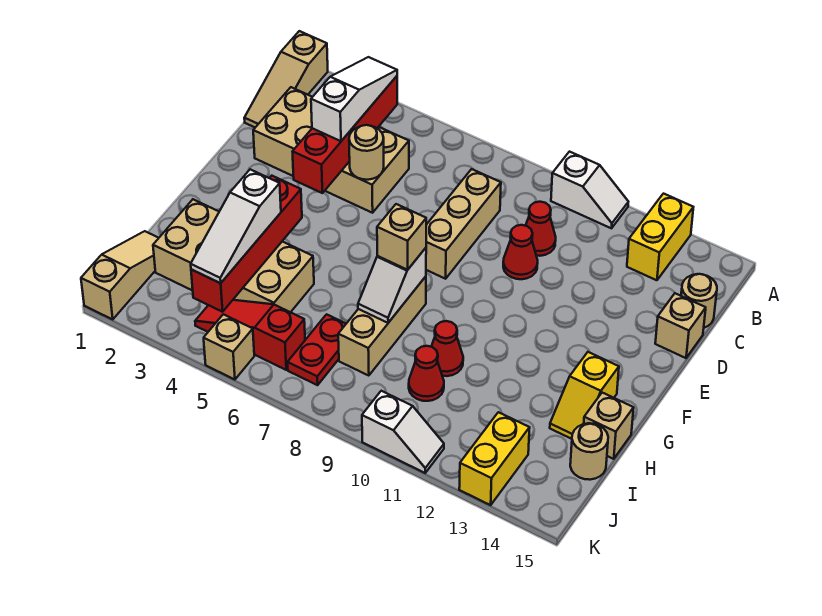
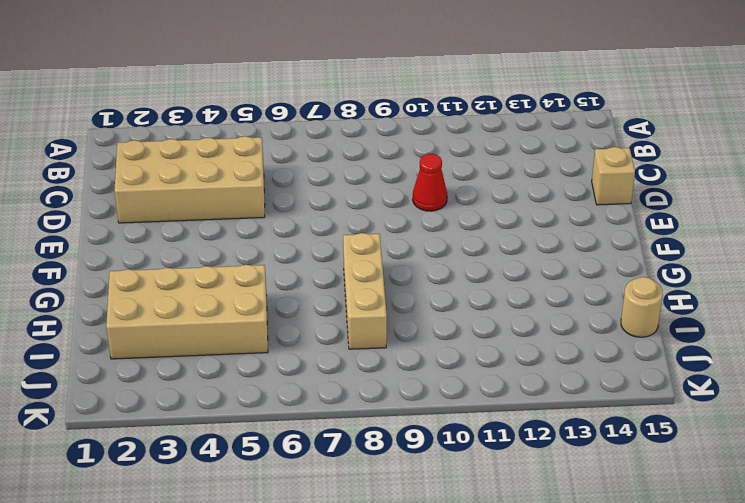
none -> tan 1x3 slope [244,31,328,127]
none -> white 1x2 slope [551,152,628,228]
none -> yellow 1x2 brick [627,194,693,280]

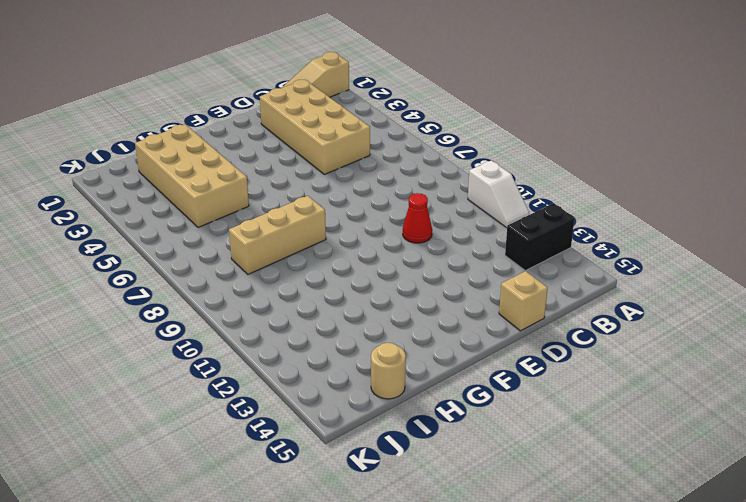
black 1x2 brick [505,203,575,271] -> yellow 1x2 brick [627,194,693,280]
none -> tan 1x3 brick [426,169,501,279]
none -> red 1x1 cone [526,202,556,256]
none -> tan 1x1 round brick [681,274,717,328]

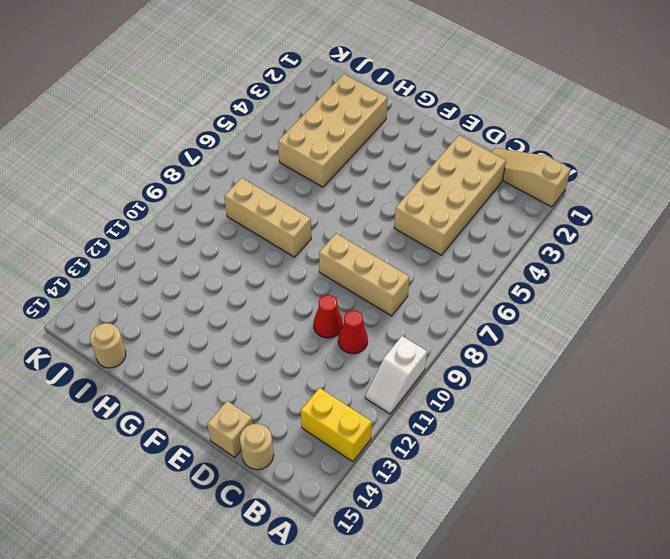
none -> yellow 1x2 slope [550,352,619,439]
none -> red 1x1 cone [431,321,463,376]
none -> tan 1x1 brick [584,393,634,459]

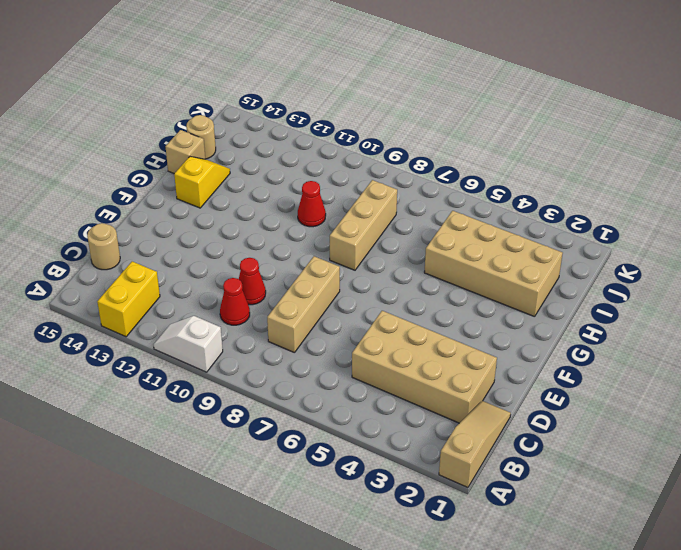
none -> tan 1x1 brick [655,293,706,358]
none -> tan 1x3 slope [81,231,158,319]
none -> red 1x2 plate [288,314,346,385]

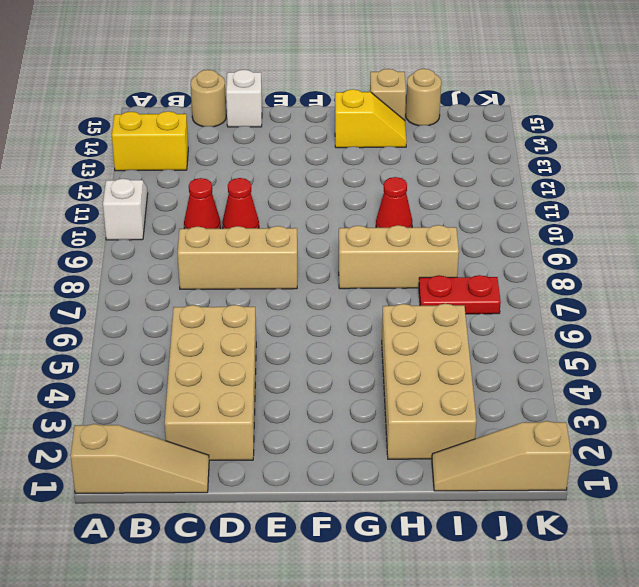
white 1x1 brick [226,70,262,127] -> tan 1x1 brick [655,293,706,358]
none -> red 1x1 cone [409,346,444,401]
none -> red 1x3 slope [195,300,305,370]
none -> yellow 1x2 brick [459,412,530,505]

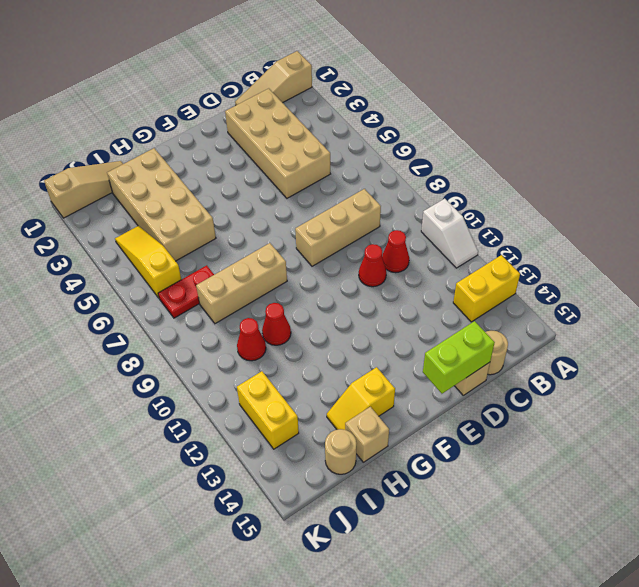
lime 1x2 brick [423,321,495,394] -> none
yellow 1x3 slope [115,226,181,298] -> red 1x3 slope [195,300,305,370]
yellow 1x2 brick [237,371,299,449] -> yellow 1x2 brick turned to [459,412,530,505]
none -> tan 1x1 brick [204,314,254,380]
none -> white 1x2 slope [362,391,444,473]
none -> red 1x4 brick [292,76,397,193]

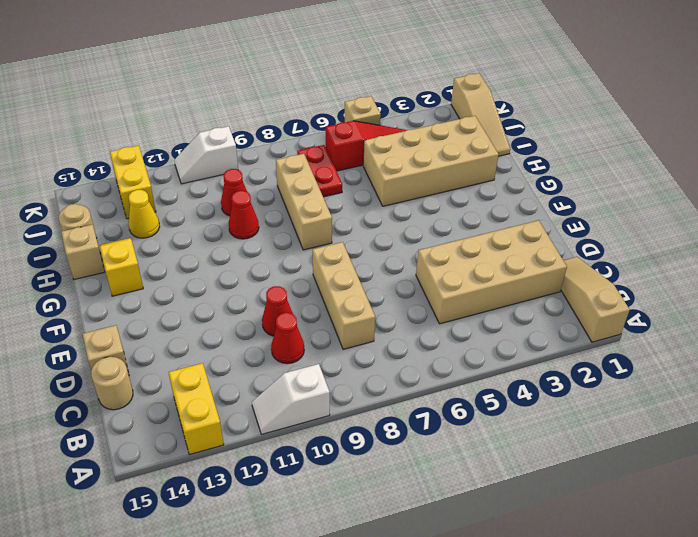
yellow 1x1 cone [129,190,160,238] -> none
none -> red 1x4 brick [292,76,397,193]
none -> tan 1x1 round brick [349,125,384,180]
none -> red 1x4 brick [191,176,302,312]

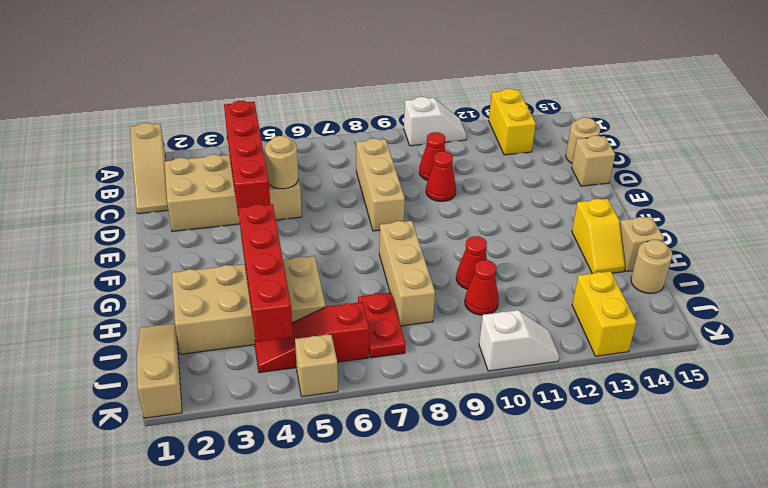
none -> white 1x2 slope [358,248,426,323]
none -> white 1x3 slope [311,57,397,141]
none -> tan 1x1 brick [377,204,426,270]

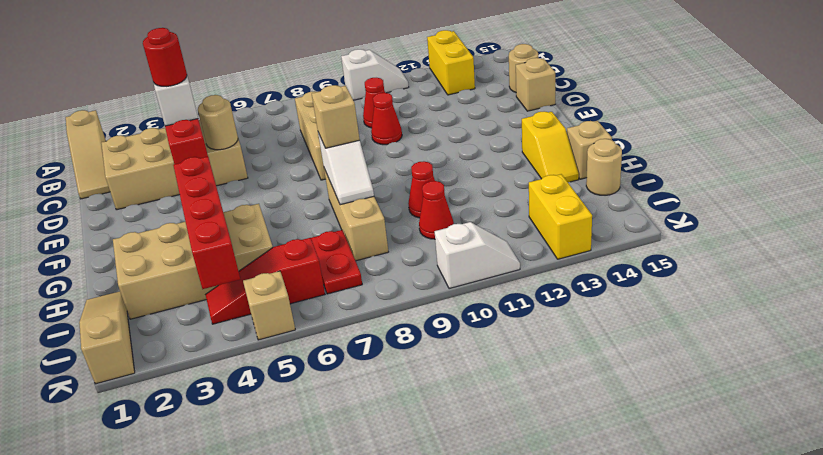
red 1x1 round brick [143,28,187,86] -> none
none -> white 1x3 slope [191,169,281,283]

